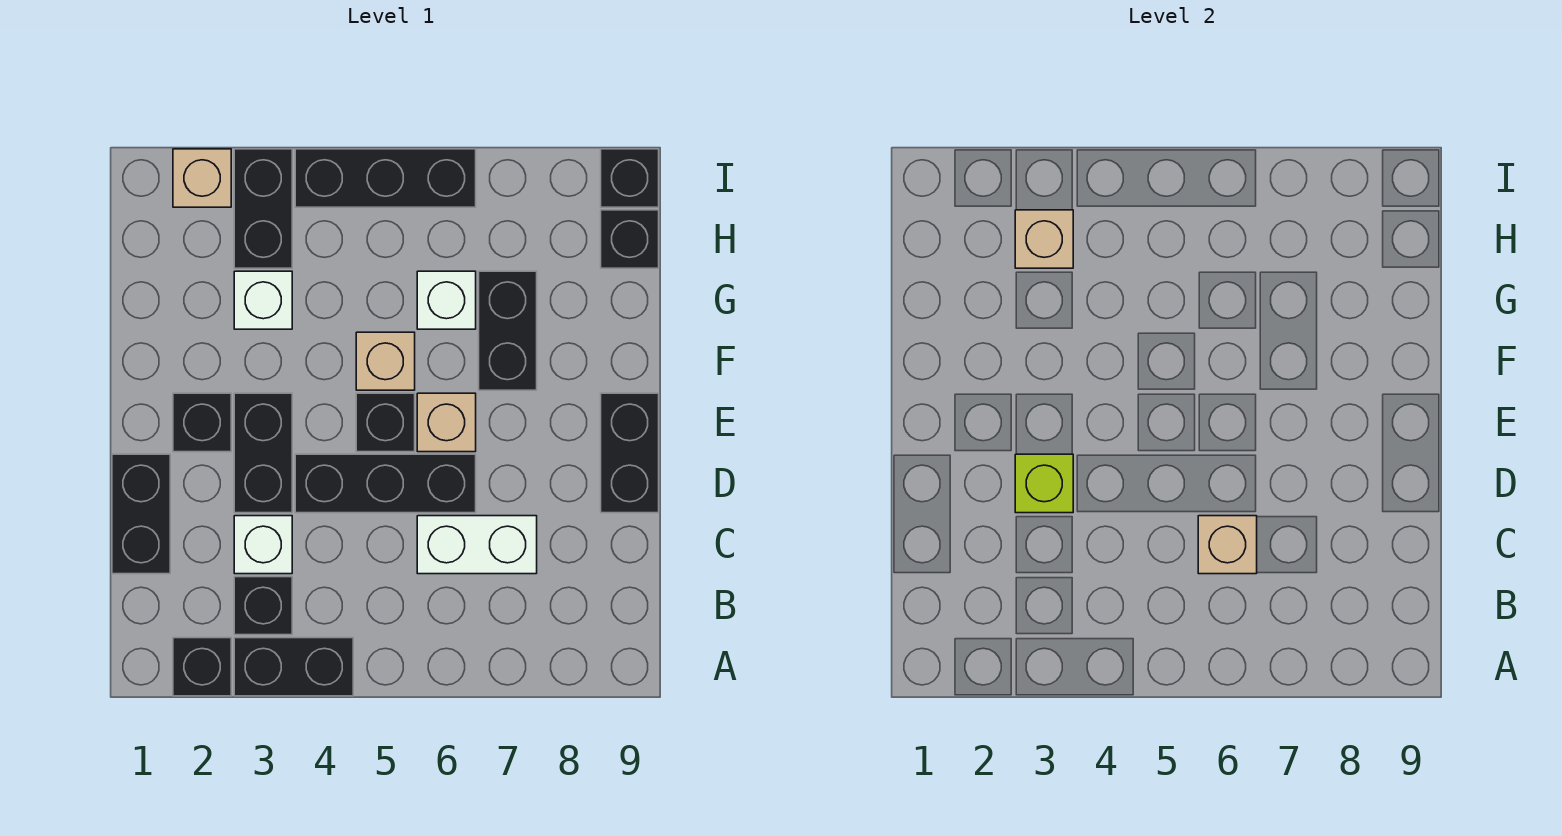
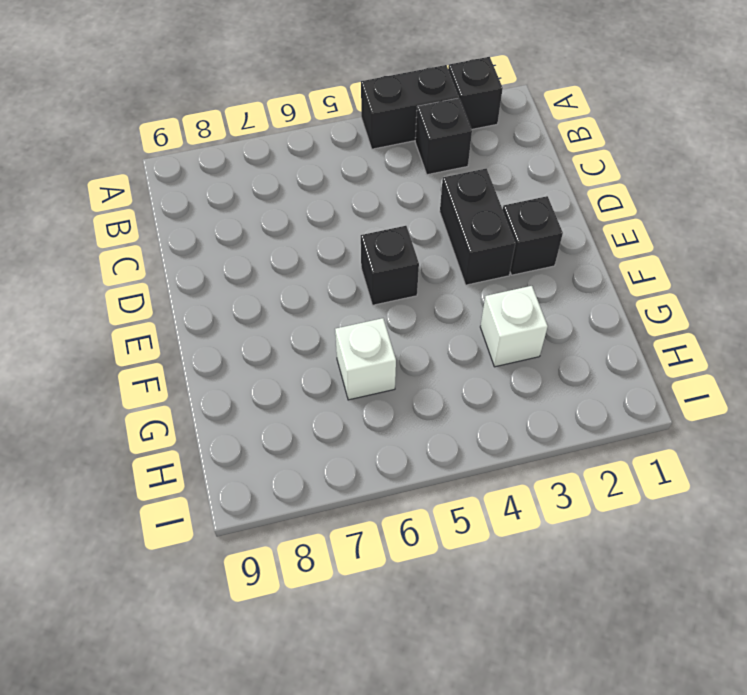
none -> black 1x2 brick [112,454,170,574]
none -> white 1x1 brick [234,516,292,574]
none -> white 1x2 brick [417,516,537,574]

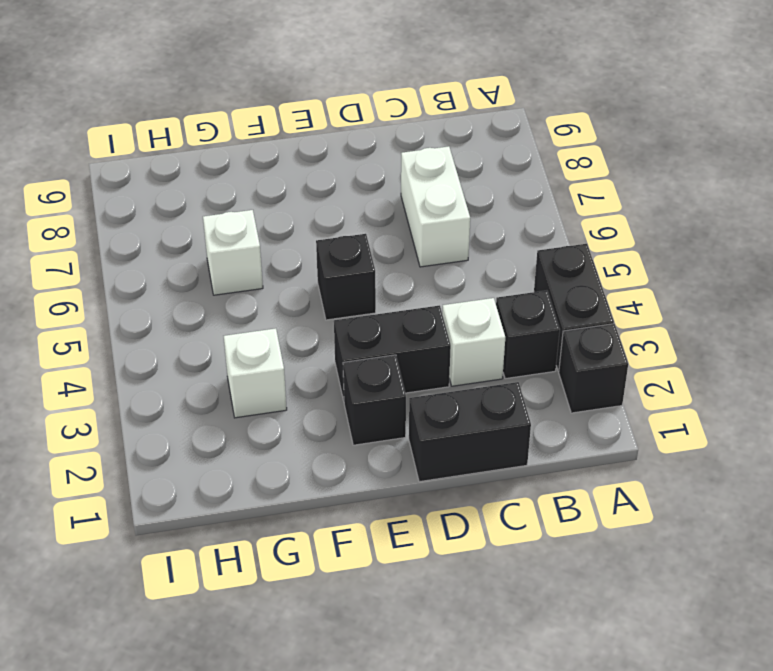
none -> black 1x3 brick [295,454,476,513]
none -> black 1x2 brick [601,393,659,513]
none -> tan 1x1 brick [417,393,476,452]

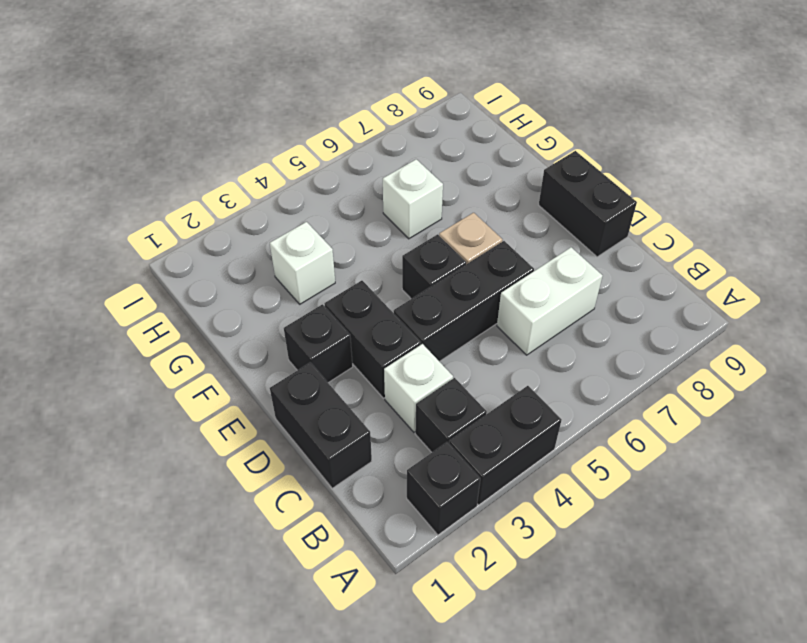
none -> tan 1x1 brick [356,332,415,390]
none -> black 1x2 brick [479,271,537,390]
none -> black 1x2 brick [234,149,292,268]

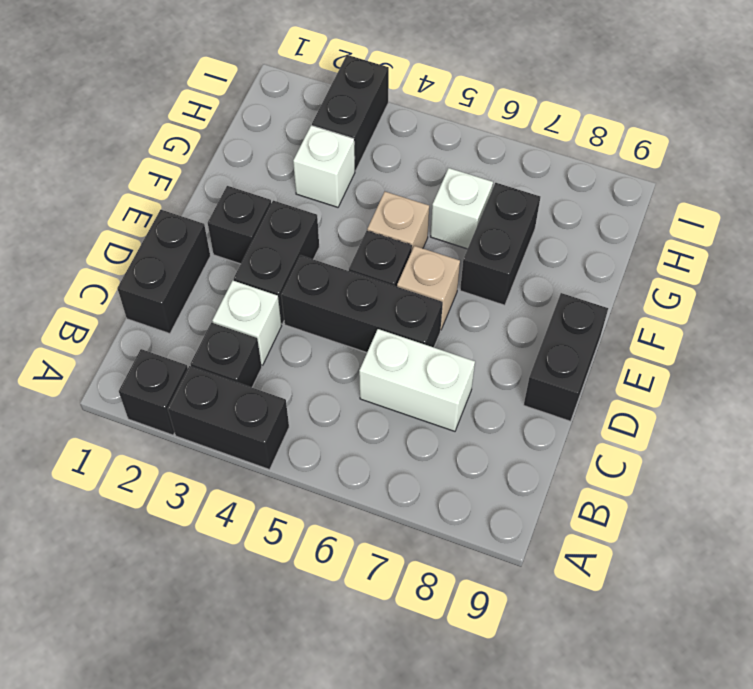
none -> black 1x1 brick [601,210,659,268]
none -> tan 1x1 brick [173,149,231,207]
none -> black 1x3 brick [295,149,476,207]

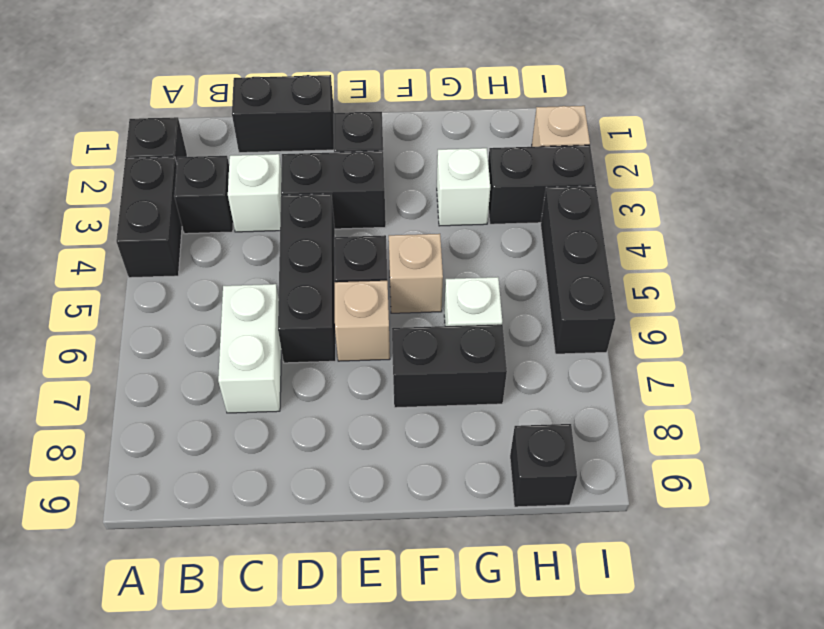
none -> black 1x2 brick [601,393,659,513]
none -> black 1x1 brick [601,149,659,207]
none -> tan 1x1 brick [1198,516,1257,574]

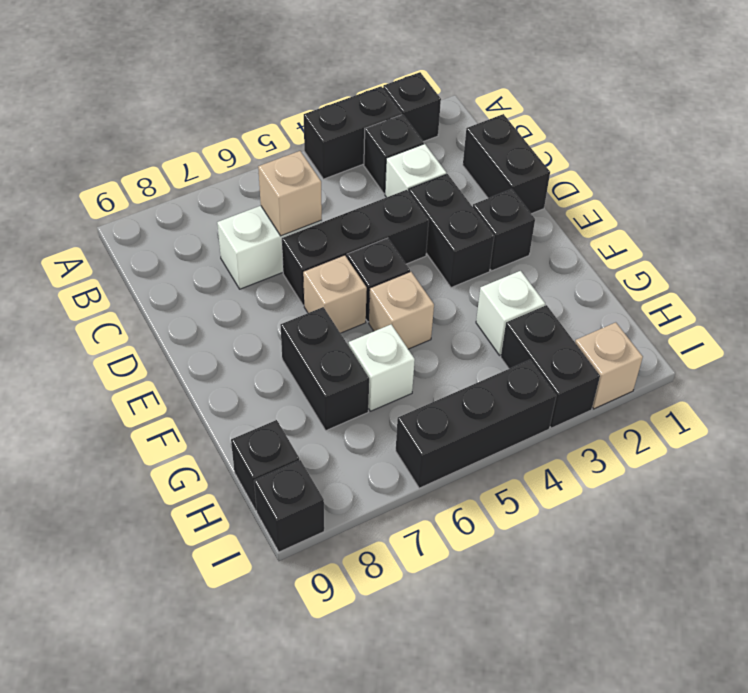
none -> black 1x2 brick [601,393,659,513]
none -> lime 1x1 brick [1015,454,1073,513]
none -> tan 1x1 brick [1015,210,1073,268]

